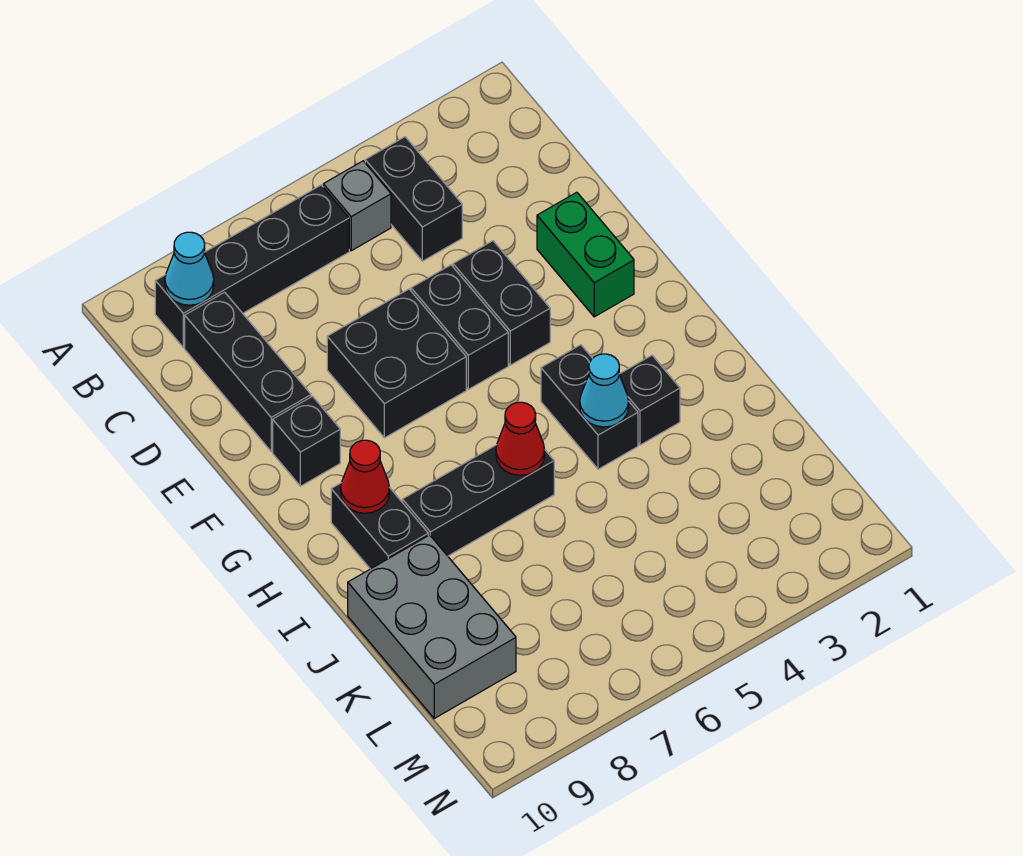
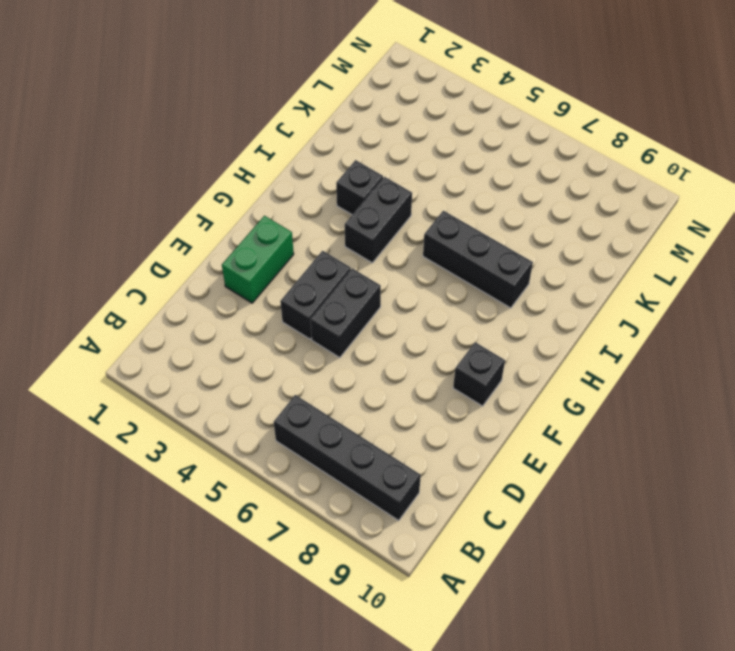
none -> black 1x2 brick [365,137,462,261]
none -> grey 1x1 brick [323,161,391,251]
none -> black 1x3 brick [185,292,311,451]

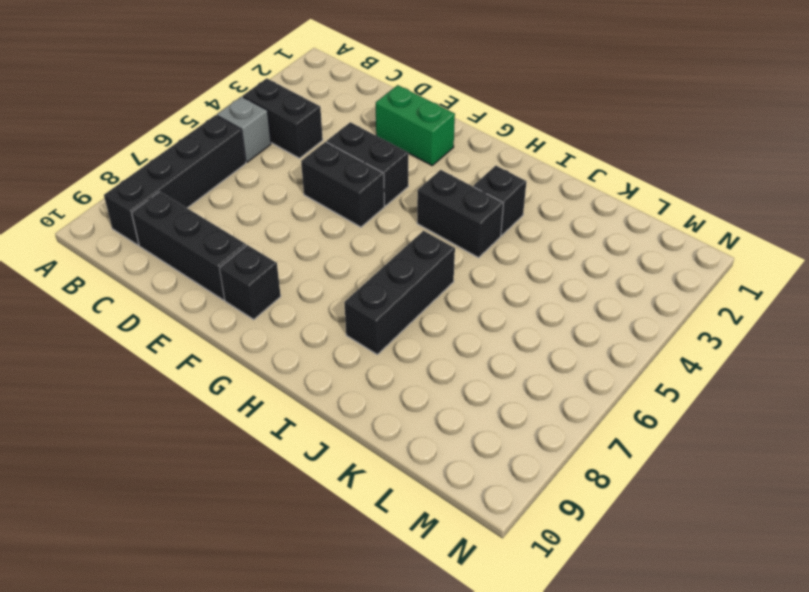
none -> black 2x2 brick [327,289,466,438]
none -> black 1x2 brick [331,483,428,569]
none -> grey 2x3 brick [348,535,516,718]

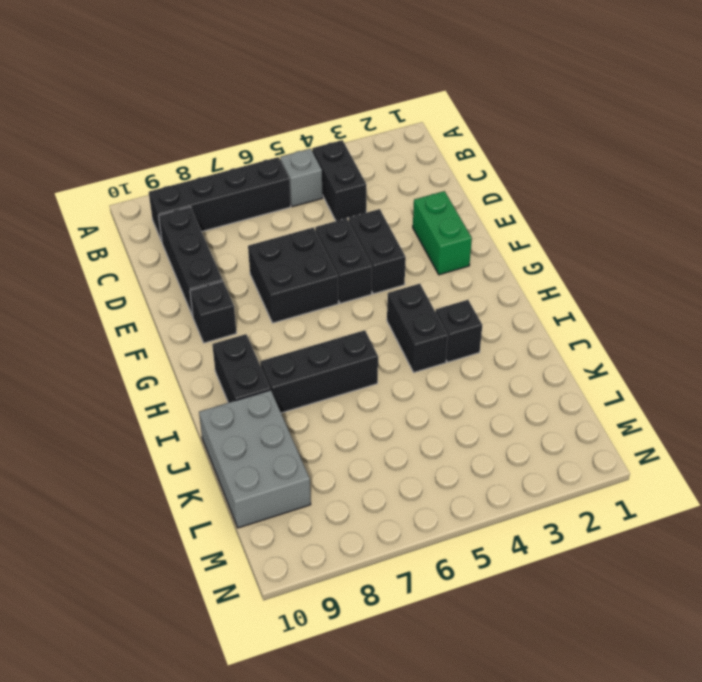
none -> cyan 1x1 cone [165,232,214,305]
none -> red 1x1 cone [341,440,389,513]
none -> cyan 1x1 cone [580,354,629,427]

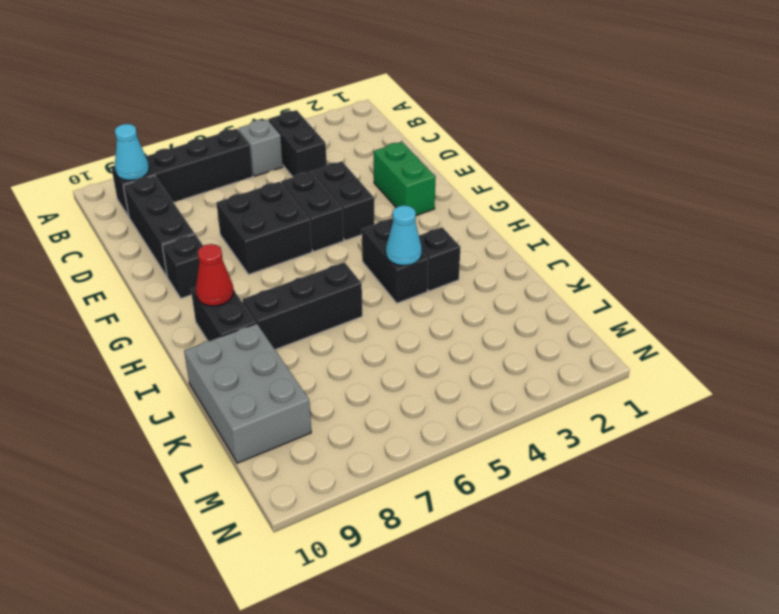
none -> red 1x1 cone [496,402,545,475]

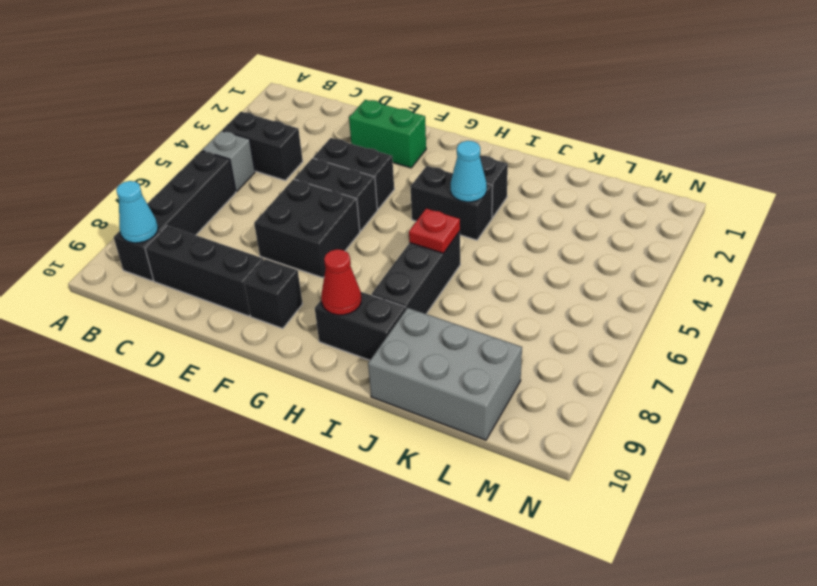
red 1x1 plate [409,209,460,253] -> red 1x1 cone [496,402,545,475]

